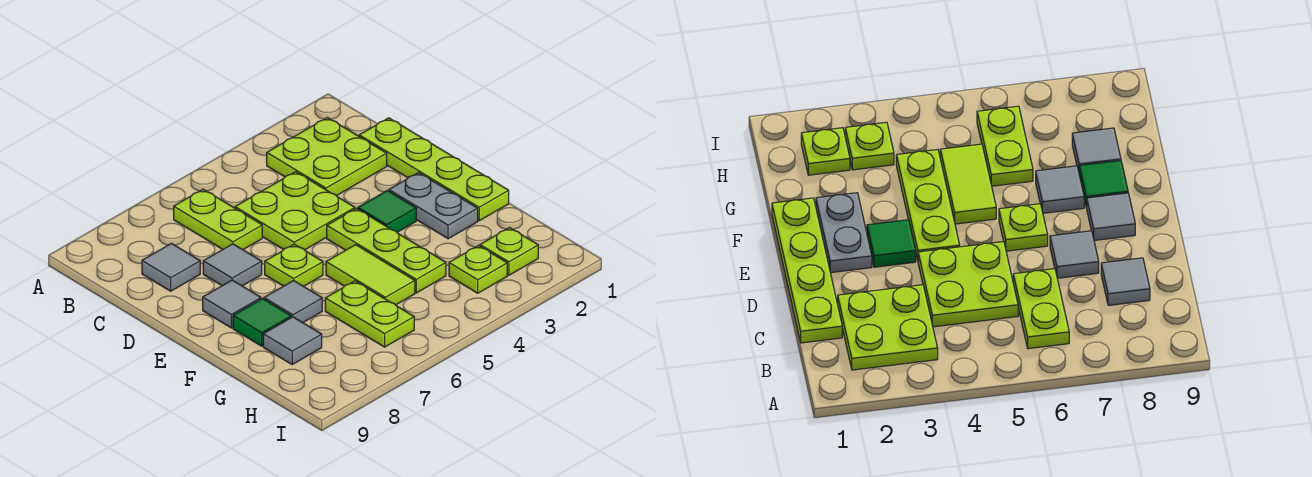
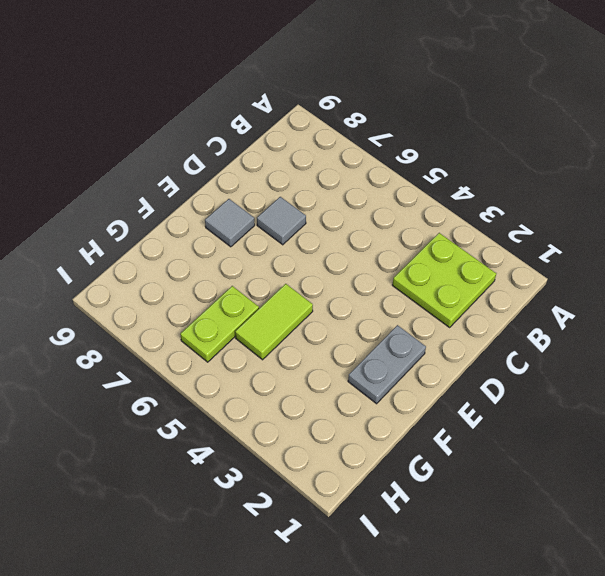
none -> lime 1x2 plate [174,189,262,250]
none -> lime 1x4 plate [359,118,509,221]
none -> lime 2x2 plate [235,172,355,250]

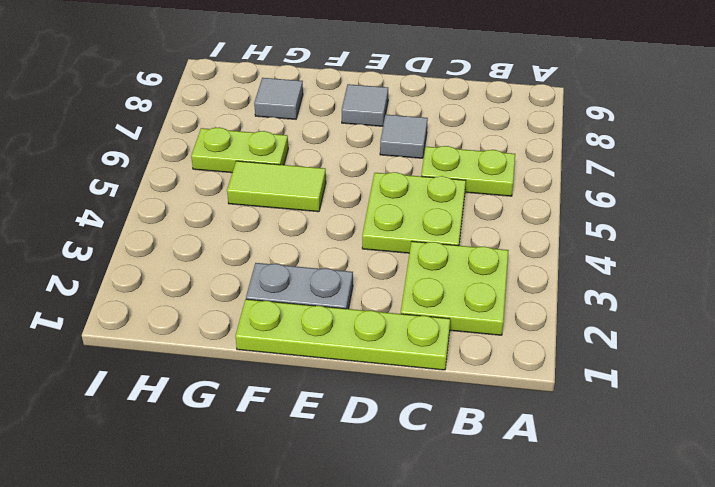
none -> grey 1x1 tile [142,243,200,291]
none -> green 1x1 tile [358,190,416,232]
none -> lime 1x3 plate [327,208,446,293]

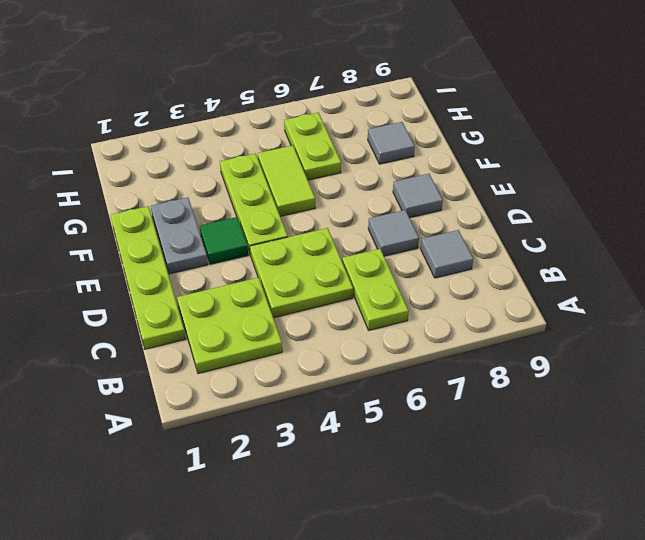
none -> lime 1x1 plate [265,244,323,286]
none -> grey 1x1 tile [264,280,322,323]
none -> green 1x1 tile [233,299,291,346]

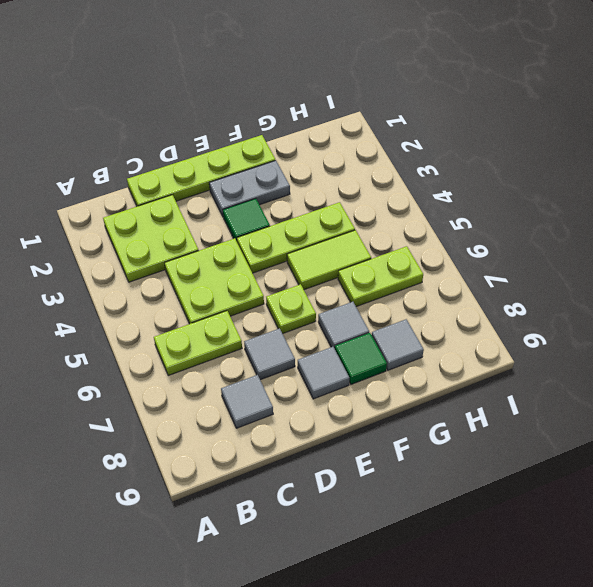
none -> lime 1x1 plate [480,228,538,275]
none -> lime 1x1 plate [449,246,507,293]

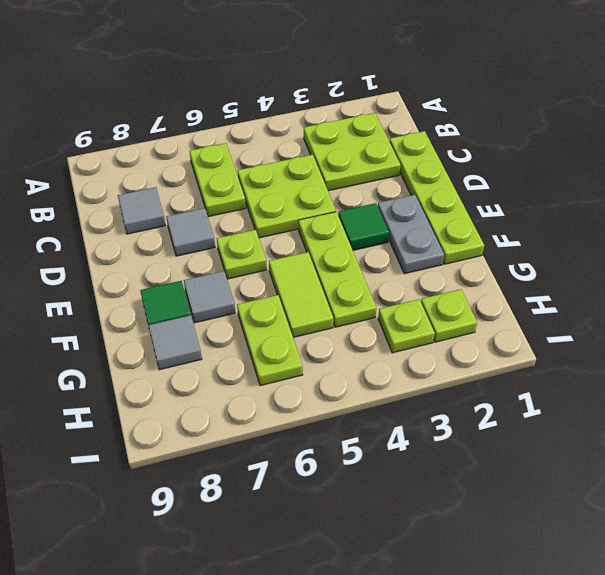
none -> grey 1x1 tile [203,280,261,328]

